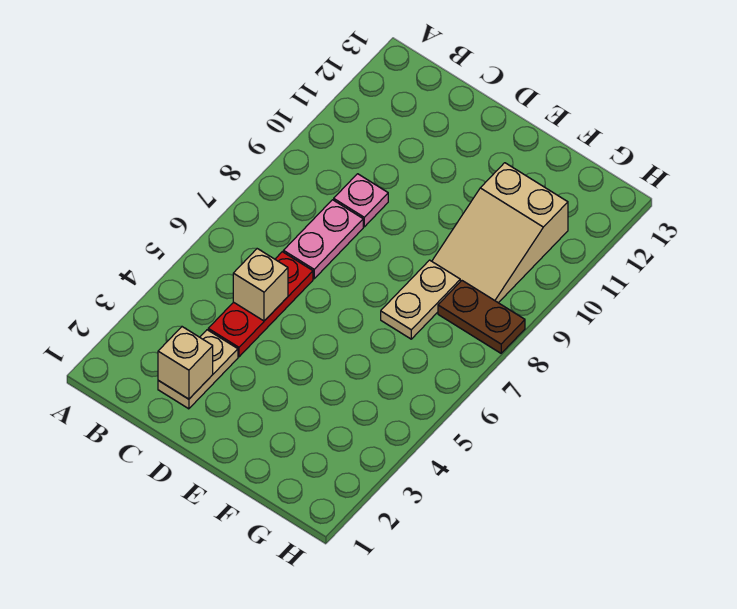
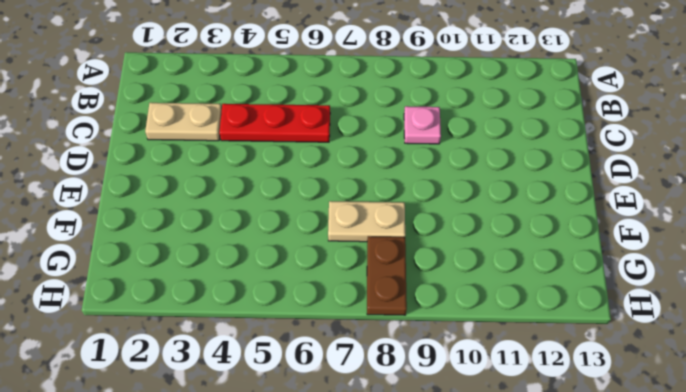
none -> pink 1x2 plate [283,200,363,279]
none -> tan 2x3 slope [432,163,568,303]

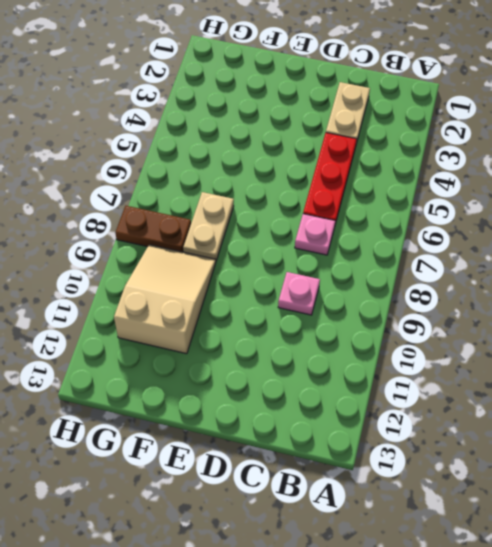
pink 1x1 plate [295,214,335,255] -> pink 1x2 plate [283,200,363,279]
none -> tan 1x1 brick [158,327,213,399]
none -> tan 1x1 brick [233,249,288,321]

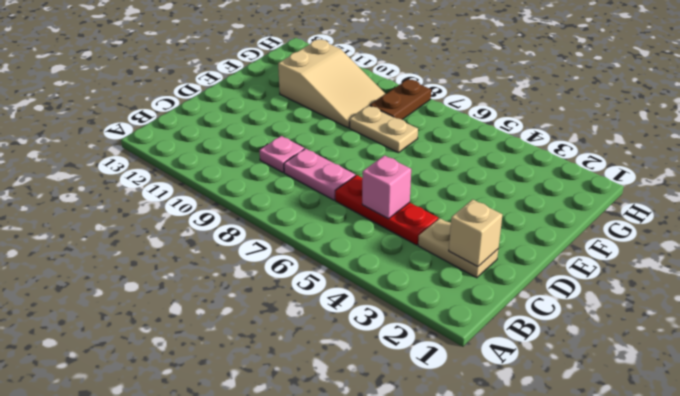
pink 1x1 brick [362,155,411,219] -> tan 1x1 brick [233,249,288,321]

